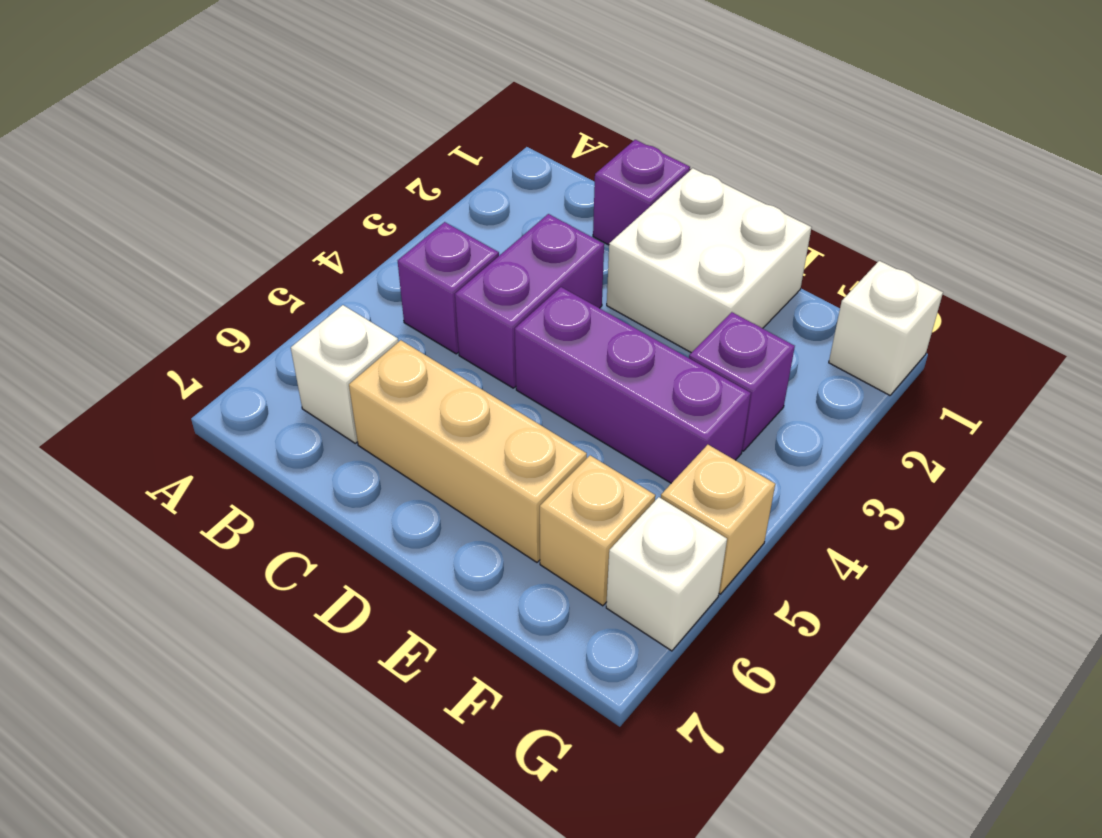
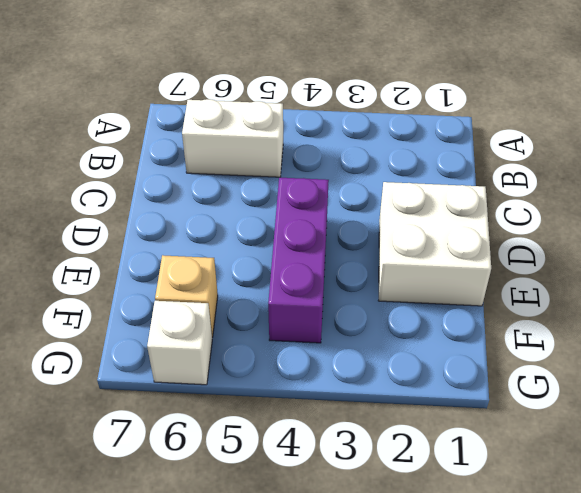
white 1x2 brick [182,99,283,177] -> white 1x1 brick [291,305,398,443]
none -> purple 1x1 brick [398,222,499,354]
none -> purple 1x1 brick [593,140,690,245]
none -> purple 1x2 brick [455,214,604,388]

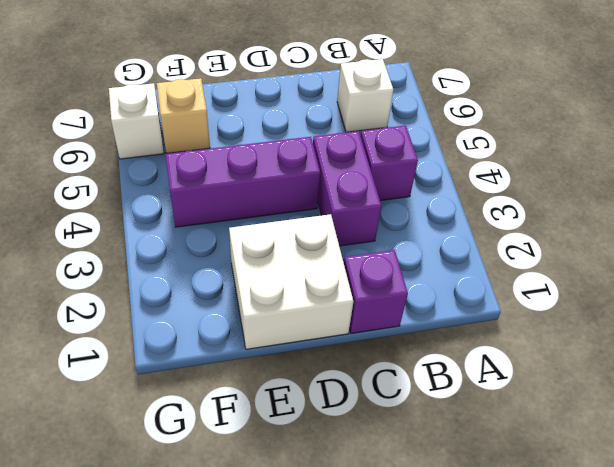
none -> tan 1x3 brick [349,340,587,562]
none -> purple 1x1 brick [689,312,795,451]
none -> white 1x1 brick [829,261,943,395]

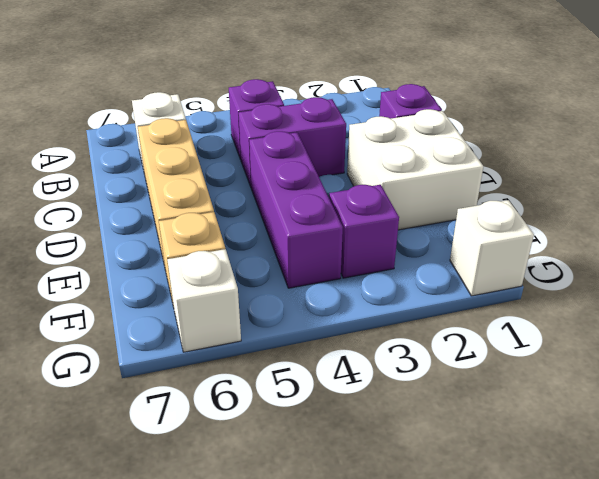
none -> tan 1x1 brick [661,445,775,594]

